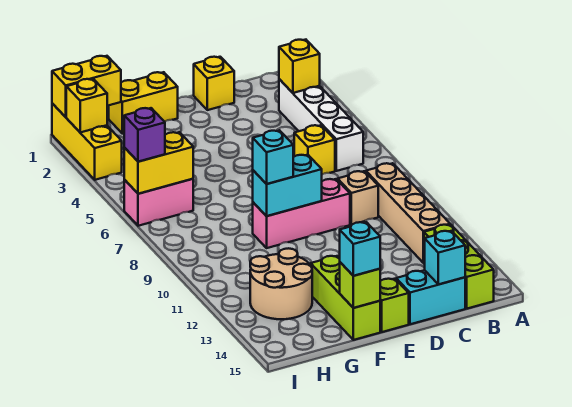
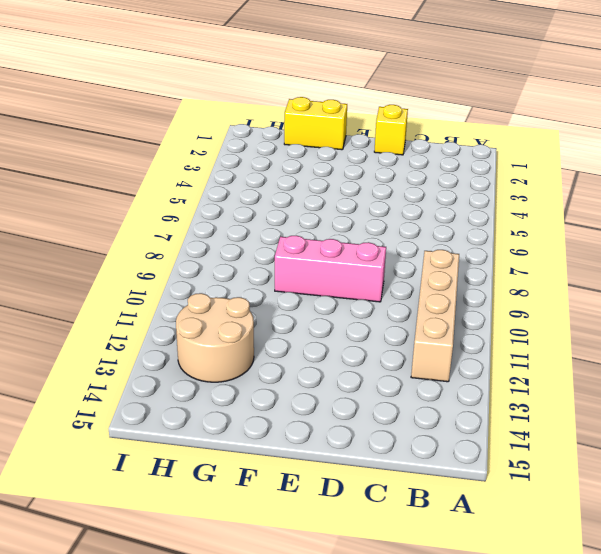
none -> white 1x4 brick [279,79,363,171]
none -> lime 1x3 brick [424,225,494,309]
none -> yellow 1x1 brick [294,125,335,174]

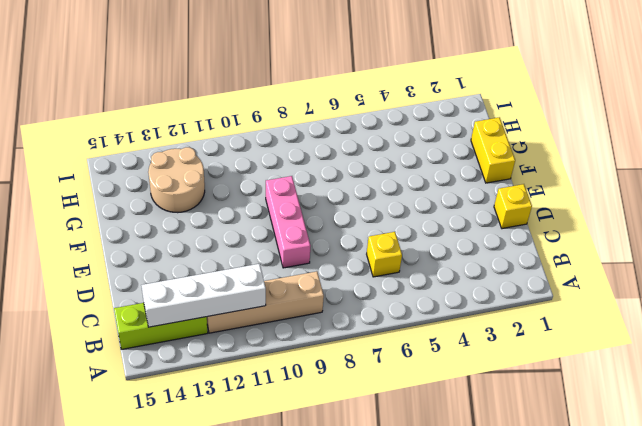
white 1x4 brick [141,264,266,327] -> white 1x4 brick moved to [279,79,363,171]
none -> tan 1x1 brick [338,171,378,225]
none -> cyan 1x2 brick [396,270,465,324]
none -> lime 1x1 brick [380,279,409,332]

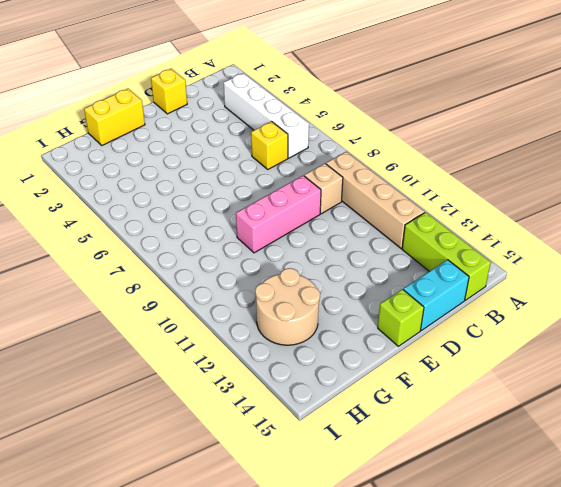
none -> lime 1x3 brick [311,256,380,340]
none -> pink 1x2 brick [124,179,193,226]
none -> yellow 1x3 brick [52,103,122,180]

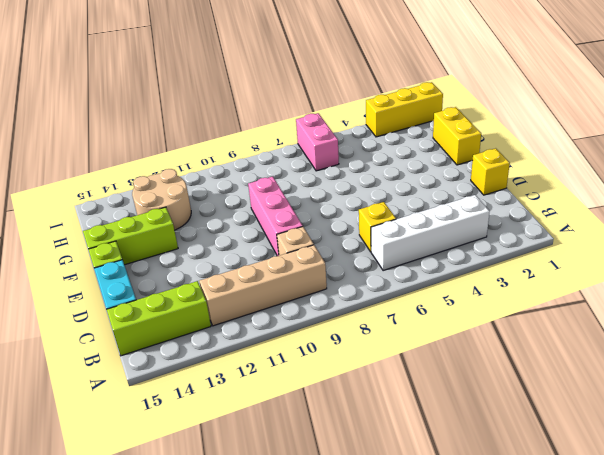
none -> yellow 1x1 brick [279,40,320,93]
none -> cyan 1x1 brick [425,231,465,284]
none -> cyan 1x2 brick [253,155,322,216]

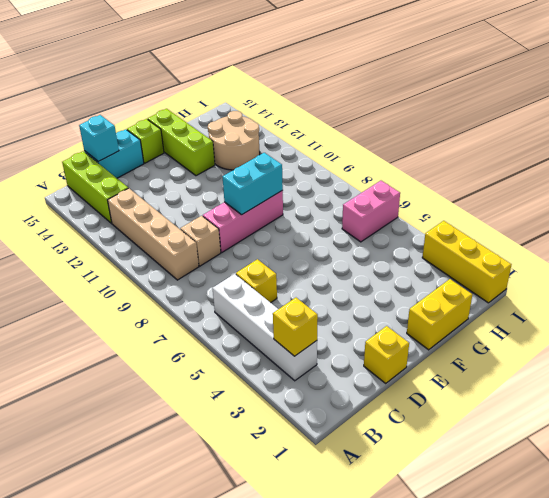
none -> lime 1x1 brick [340,262,380,308]
none -> yellow 1x2 brick [52,56,121,117]
none -> yellow 1x2 brick [124,132,193,194]

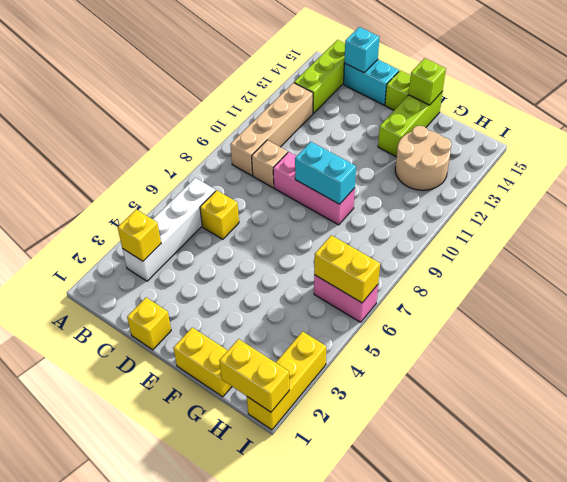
none -> yellow 1x1 brick [66,79,107,132]
none -> cyan 1x1 brick [253,130,293,184]
none -> cyan 1x1 brick [340,222,380,276]

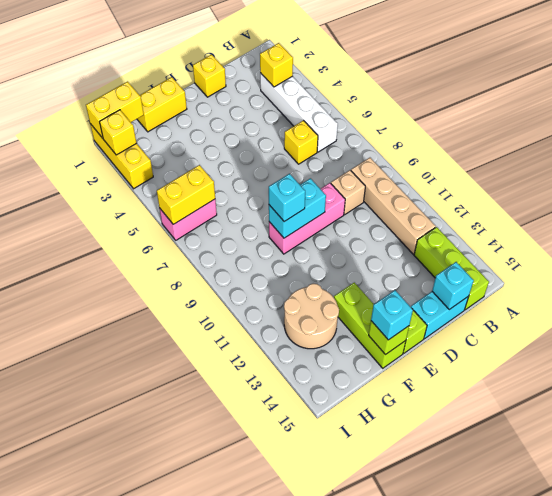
none -> purple 1x1 brick [124,108,165,162]

